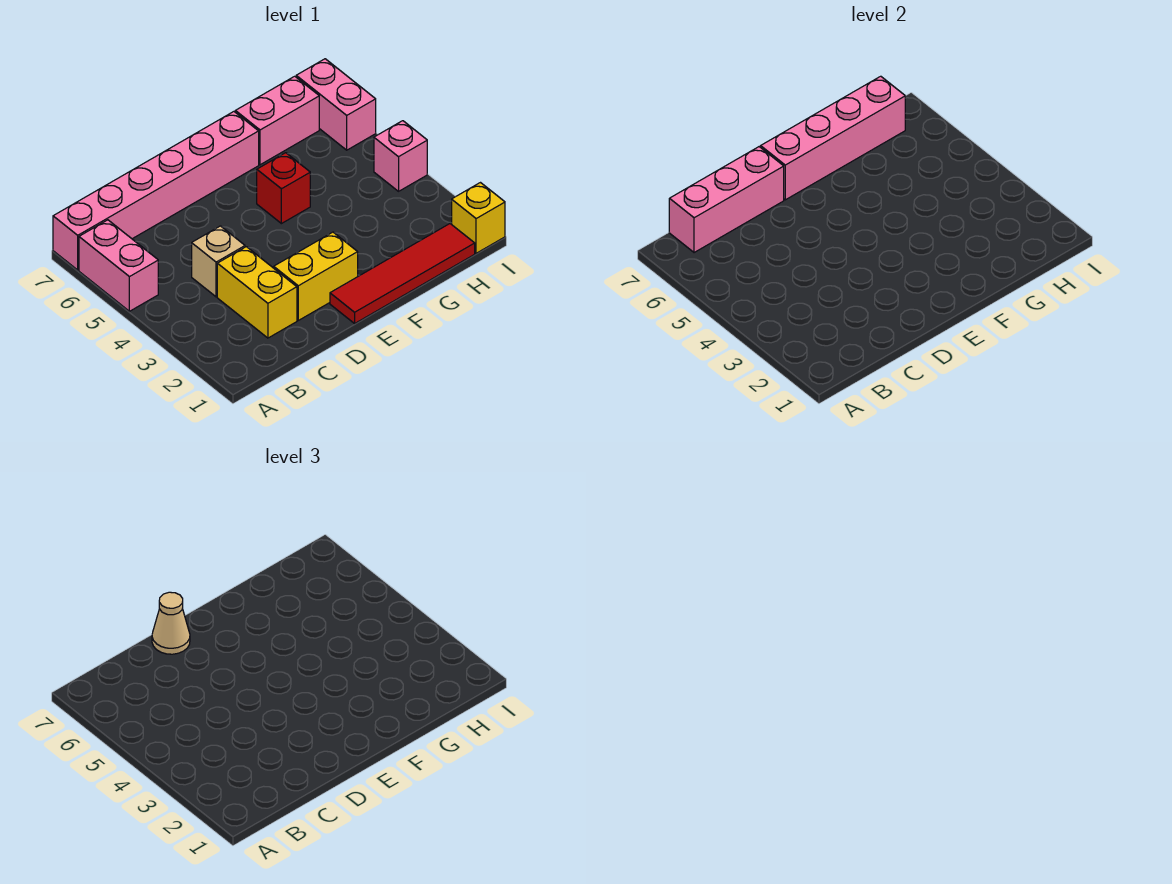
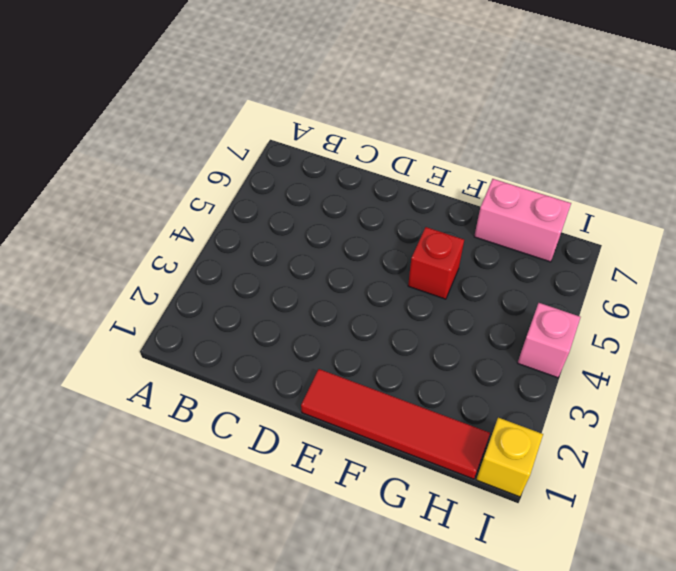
none -> pink 1x2 brick [79,220,158,311]
none -> pink 1x6 brick [53,112,259,270]
none -> yellow 1x2 brick [217,247,297,338]

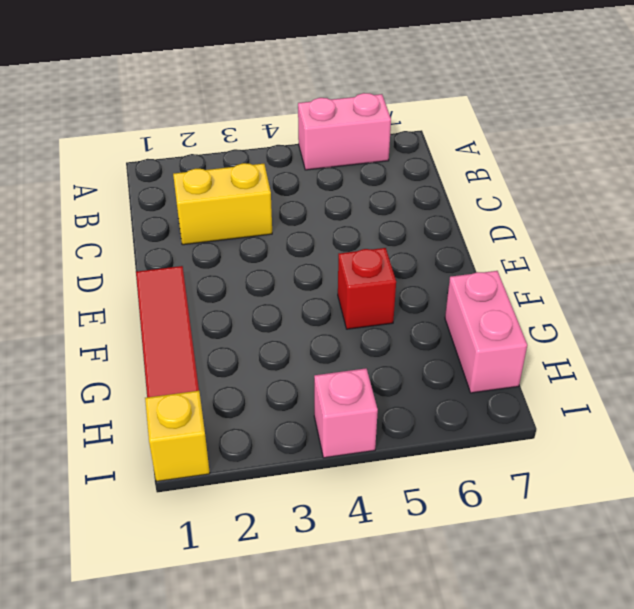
none -> pink 1x6 brick [53,112,259,270]
none -> tan 1x1 brick [192,226,245,297]
none -> yellow 1x2 brick [274,232,358,320]

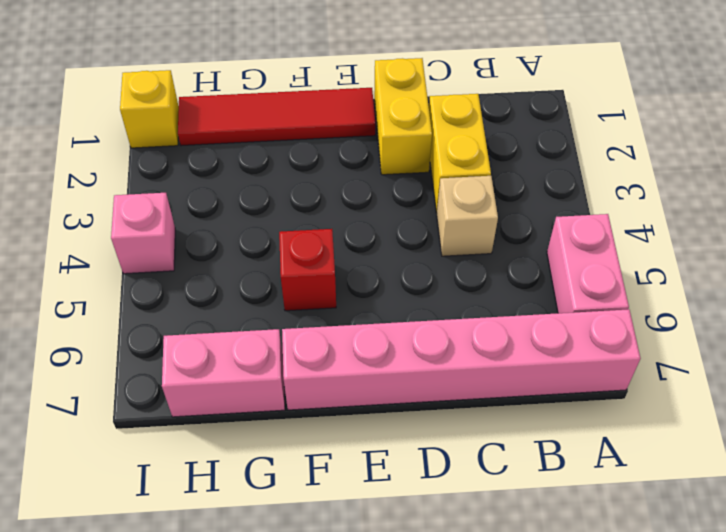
yellow 1x2 brick [374,58,432,175] -> yellow 1x2 brick turned to [274,232,358,320]
none -> pink 1x2 brick [296,59,376,150]
none -> pink 1x3 brick [669,147,784,253]
none -> pink 1x4 brick [761,76,905,200]

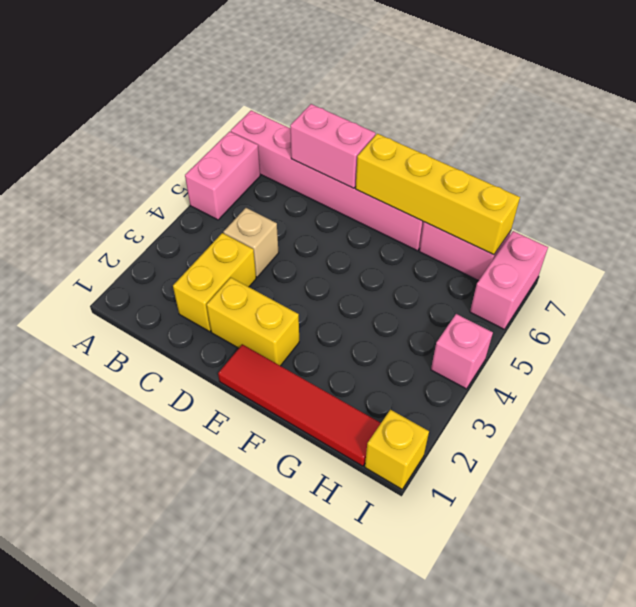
pink 1x2 brick [290,104,376,188] -> pink 1x3 brick [669,147,784,253]
yellow 1x4 brick [356,134,520,255] -> pink 1x4 brick [761,76,905,200]
none -> red 1x1 brick [257,153,310,224]
none -> tan 1x1 cone [152,592,190,654]

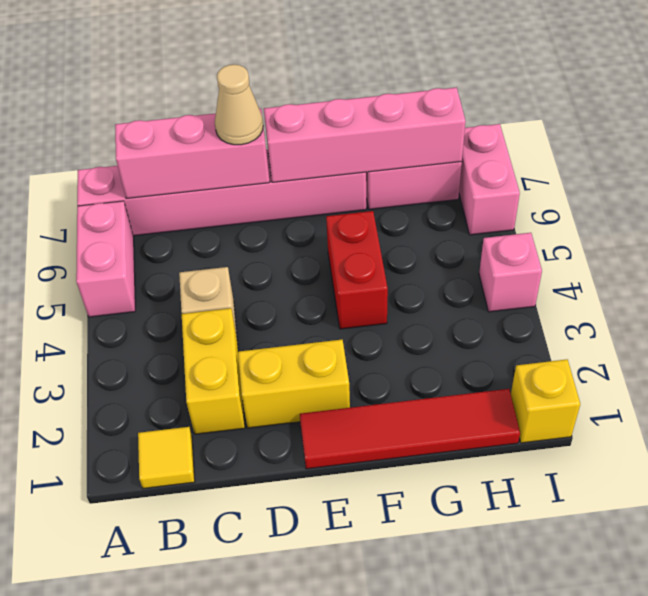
yellow 1x1 tile [138,427,195,488] -> none
red 1x2 brick [326,211,388,329] -> red 1x1 brick [257,153,310,224]

